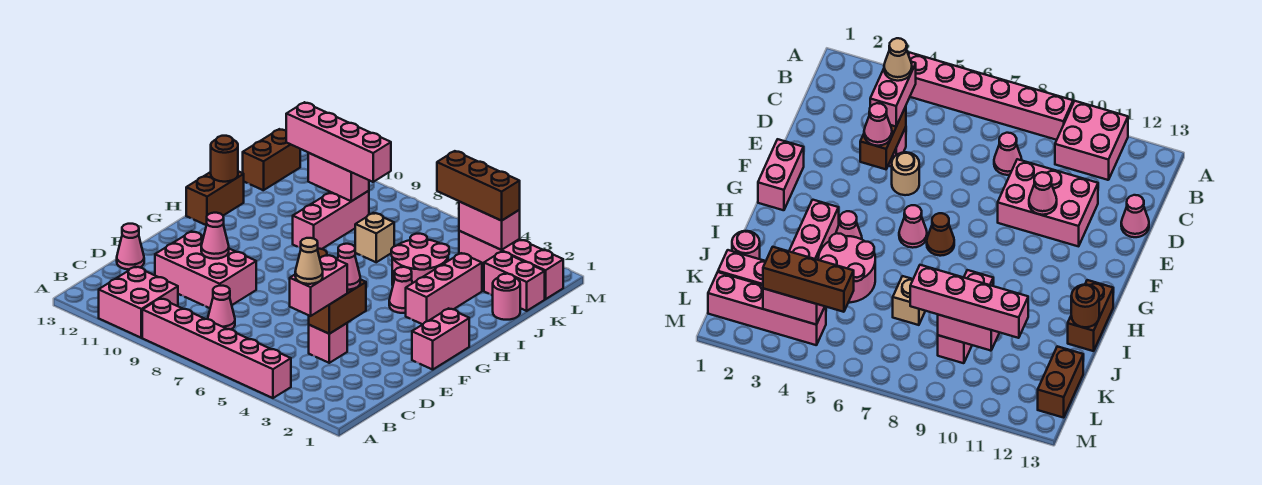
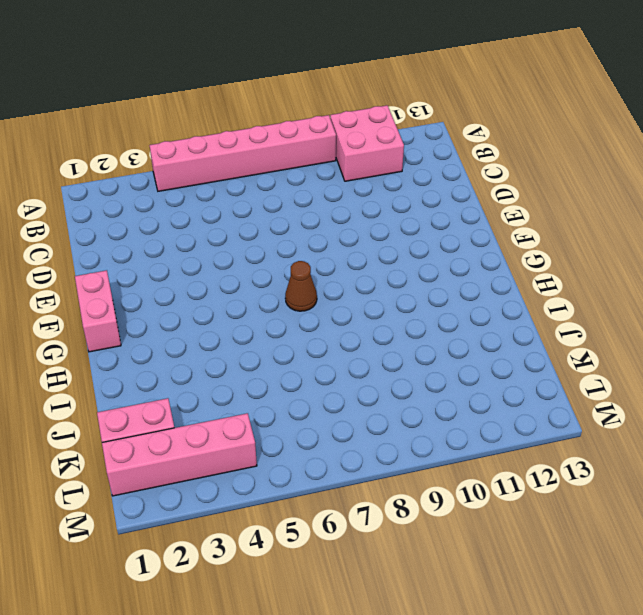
none -> pink 1x1 cone [208,286,235,329]
none -> pink 1x1 brick [309,323,347,363]
none -> pink 2x3 brick [155,231,256,308]
none -> pink 1x1 cone [117,224,144,269]

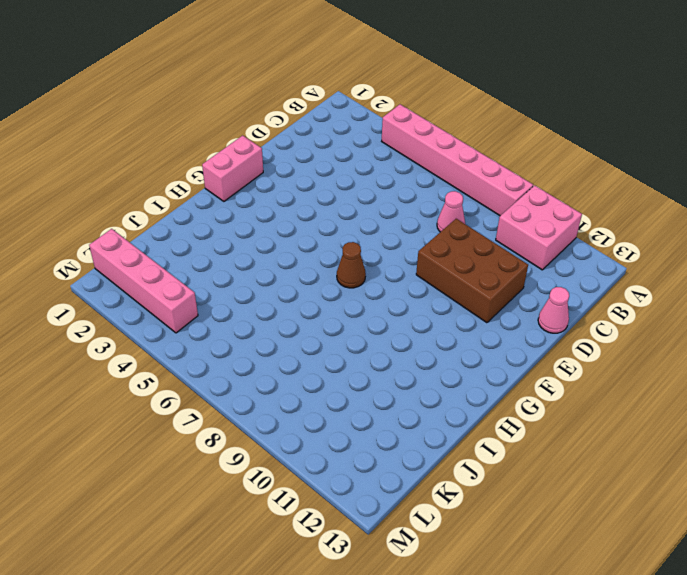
brown 2x3 brick [416,219,528,323] -> pink 2x3 brick [155,231,256,308]
none -> pink 1x1 brick [309,323,347,363]
none -> tan 1x1 round brick [892,152,919,195]
none -> pink 1x1 cone [899,205,927,248]
none -> pink 1x3 brick [406,253,482,324]

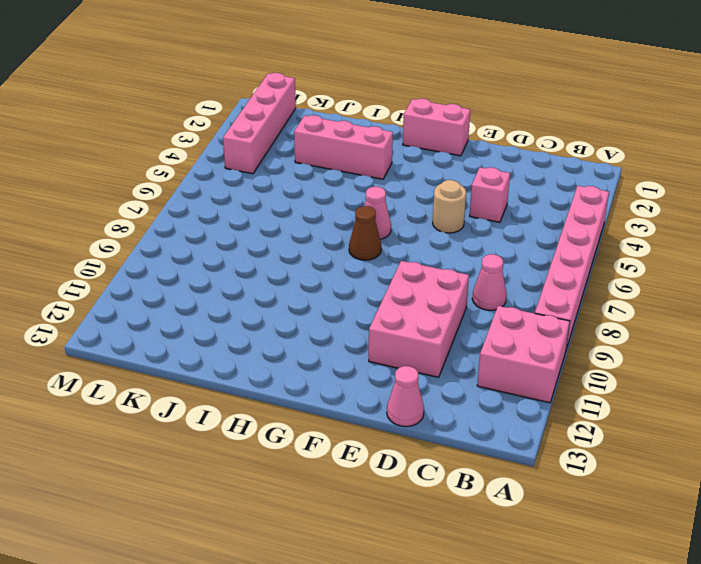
none -> pink 1x1 cone [389,267,412,313]
none -> brown 1x2 brick [186,171,244,225]
none -> pink 2x2 round brick [391,234,449,285]
none -> pink 1x3 brick [293,191,369,249]

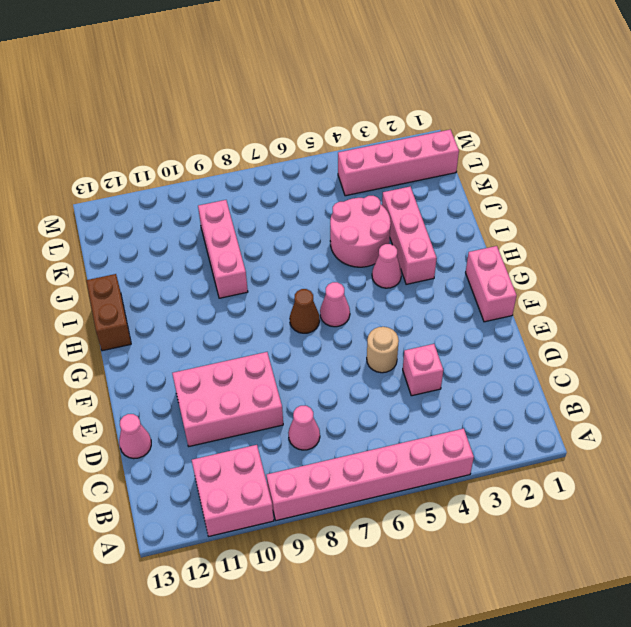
none -> pink 1x1 round brick [493,274,520,320]
none -> tan 1x1 brick [355,213,394,262]
none -> pink 1x2 brick [484,252,545,311]
none -> brown 1x2 brick [243,129,300,190]

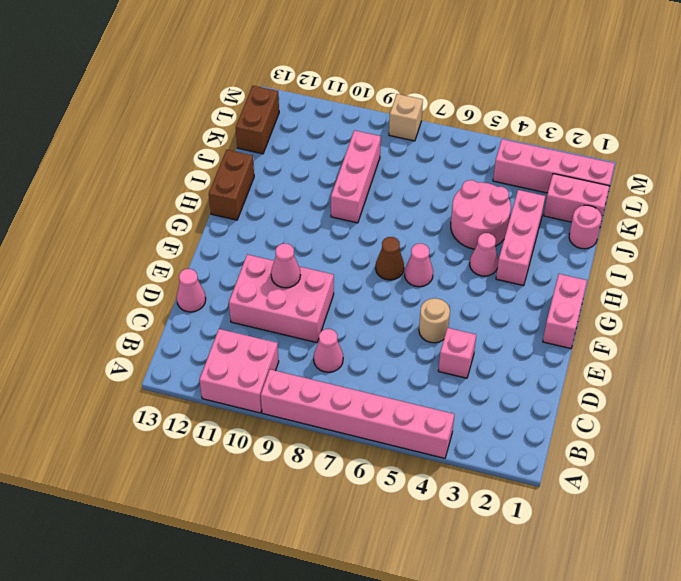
tan 1x1 brick [389,94,423,141] -> tan 1x1 brick moved to [355,213,394,262]
none -> brown 1x2 brick [309,279,366,334]
none -> brown 1x1 round brick [211,136,238,182]
none -> pink 1x2 brick [308,153,369,201]
none -> pink 1x2 brick [459,202,520,250]

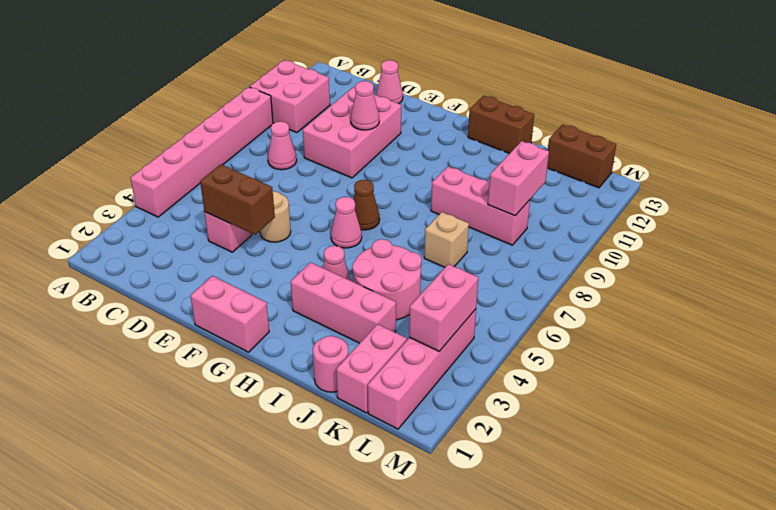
none -> brown 1x1 round brick [211,136,238,182]
none -> pink 1x2 brick [290,255,347,316]
none -> pink 1x1 cone [337,244,360,290]
none -> pink 1x4 brick [286,102,391,182]

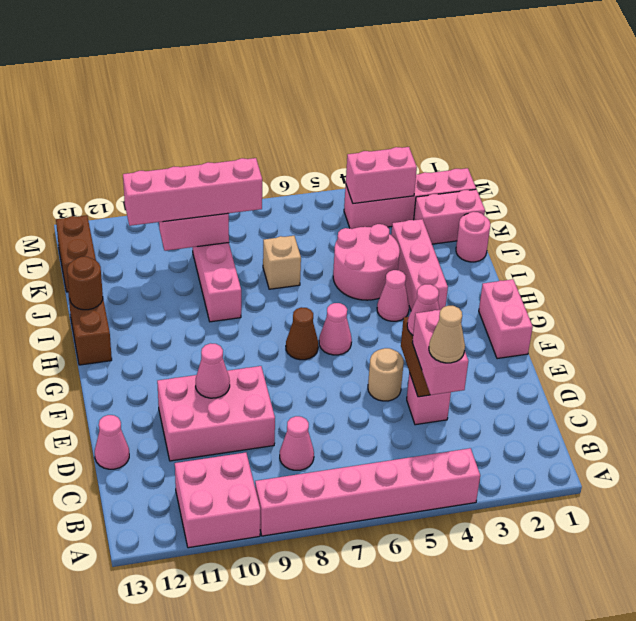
none -> brown 1x3 brick [437,151,520,221]

